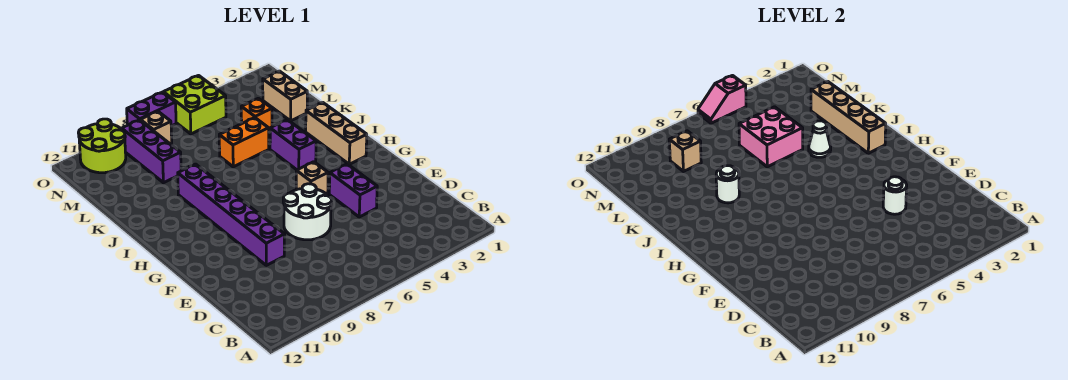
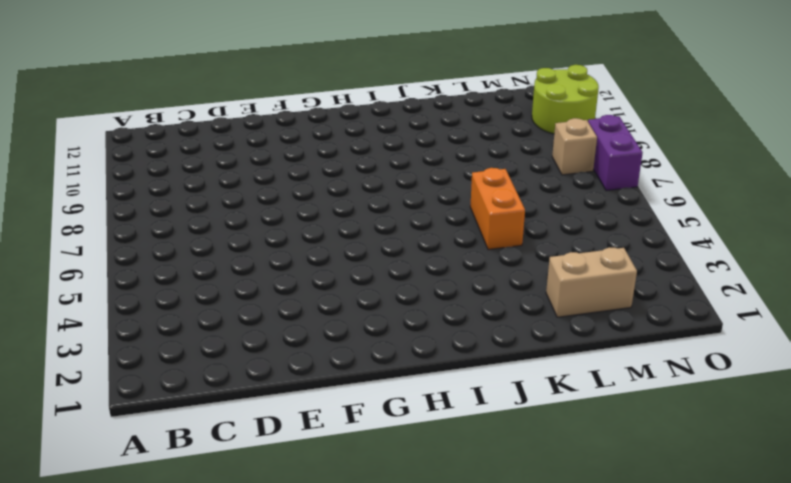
none -> purple 1x2 brick [329,164,377,217]
none -> white 2x2 round brick [283,184,332,240]
none -> purple 1x6 brick [178,164,285,265]

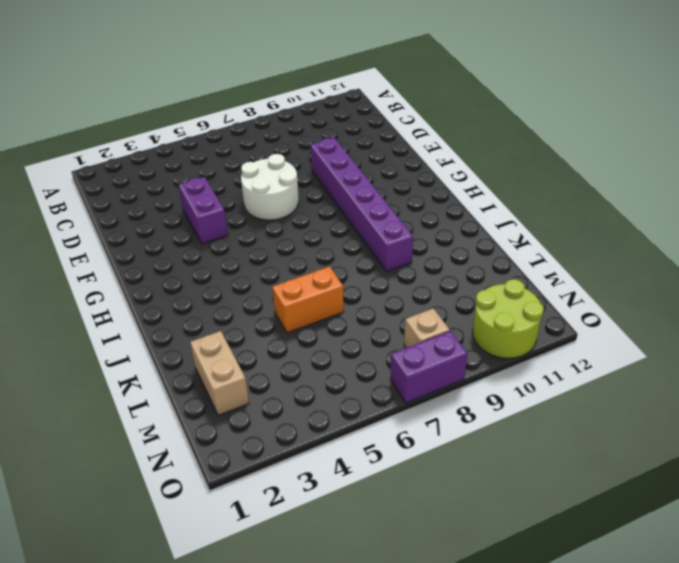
none -> tan 1x1 brick [296,162,328,194]
none -> tan 1x3 brick [306,102,367,164]
none -> purple 1x2 brick [270,120,316,170]

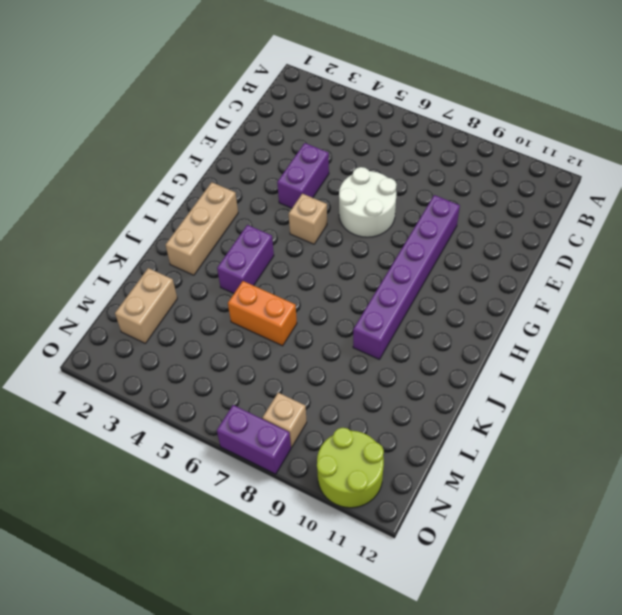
none -> orange 1x1 brick [241,98,272,131]
none -> purple 1x3 brick [122,120,181,183]
none -> lime 2x2 brick [163,76,226,134]

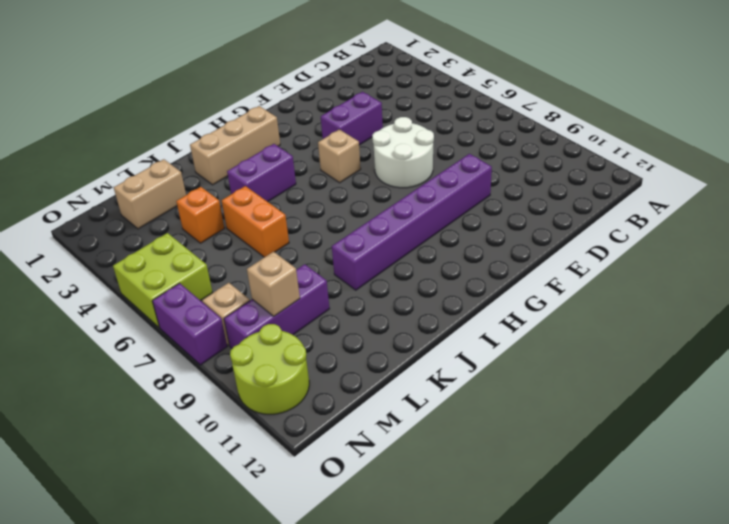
none -> white 1x1 round brick [883,177,907,214]
none -> tan 1x4 brick [811,82,886,153]
none -> white 1x1 cone [809,121,831,157]

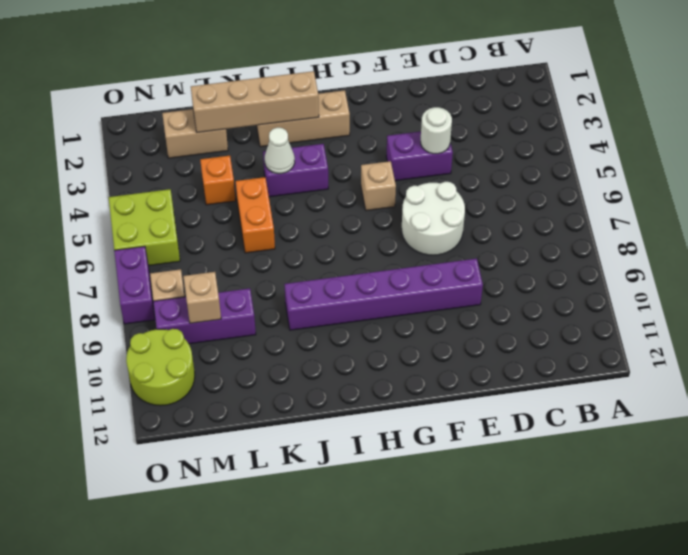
none -> white 1x1 round brick [716,166,739,203]
none -> pink 2x2 brick [739,107,803,167]
none -> pink 1x2 slope [698,76,746,123]

